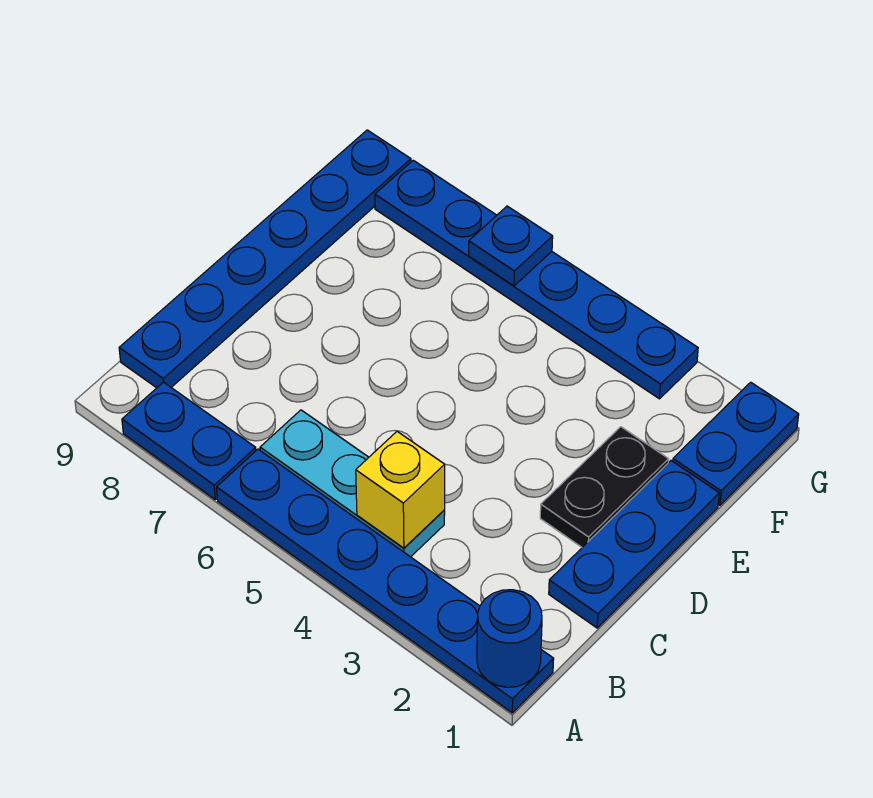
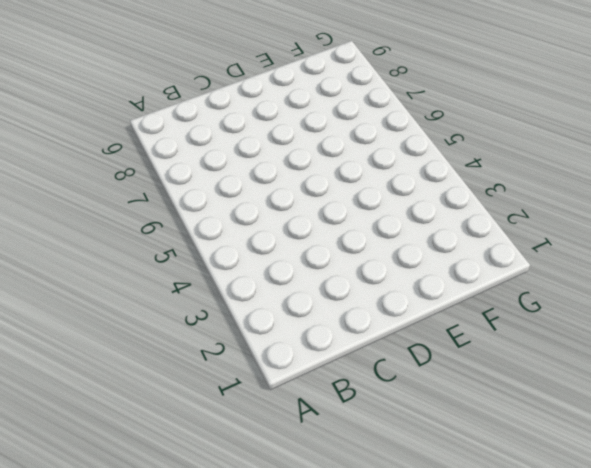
none -> blue 1x6 plate [217,449,554,713]
none -> blue 1x2 plate [122,382,256,499]

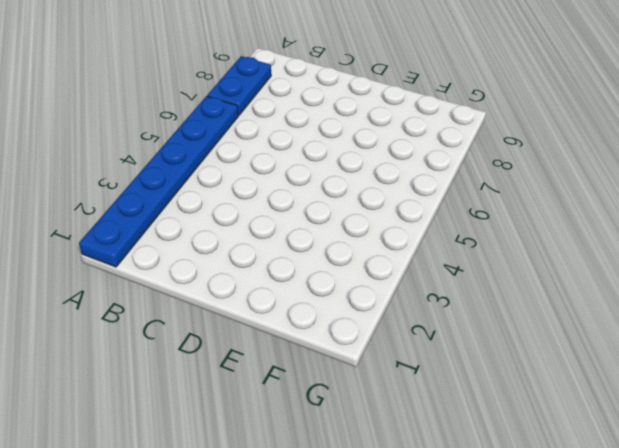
none -> cyan 1x3 plate [260,410,445,557]
none -> blue 1x6 plate [119,130,411,388]

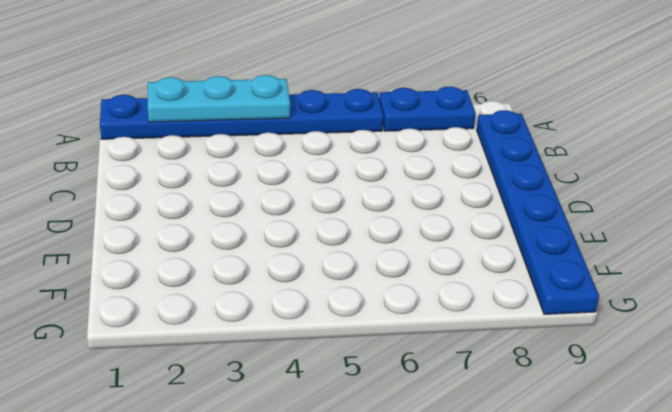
cyan 1x3 plate [148,75,290,122] -> cyan 1x3 plate moved to [260,410,445,557]
none -> blue 1x3 plate [549,461,719,628]
none -> black 1x2 plate [540,427,669,547]

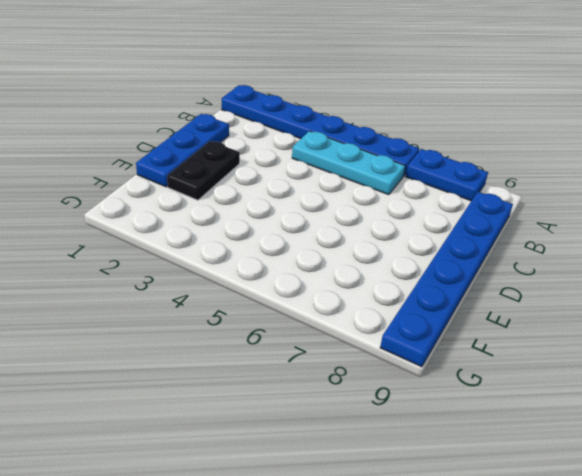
none -> blue 1x2 plate [673,382,799,505]
none -> blue 1x6 plate [375,160,698,399]

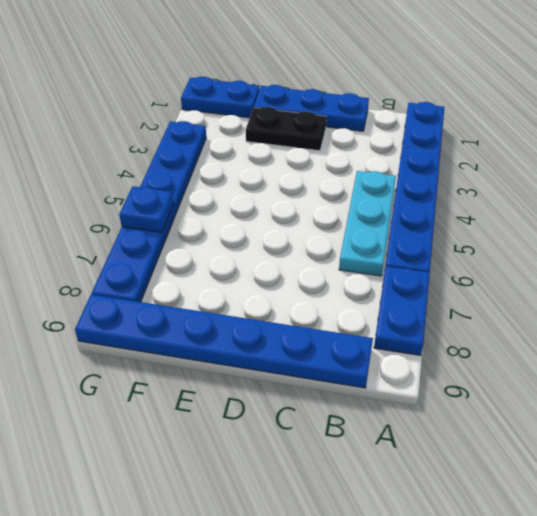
none -> blue 1x1 round brick [477,590,542,687]
none -> yellow 1x1 brick [356,431,445,548]

